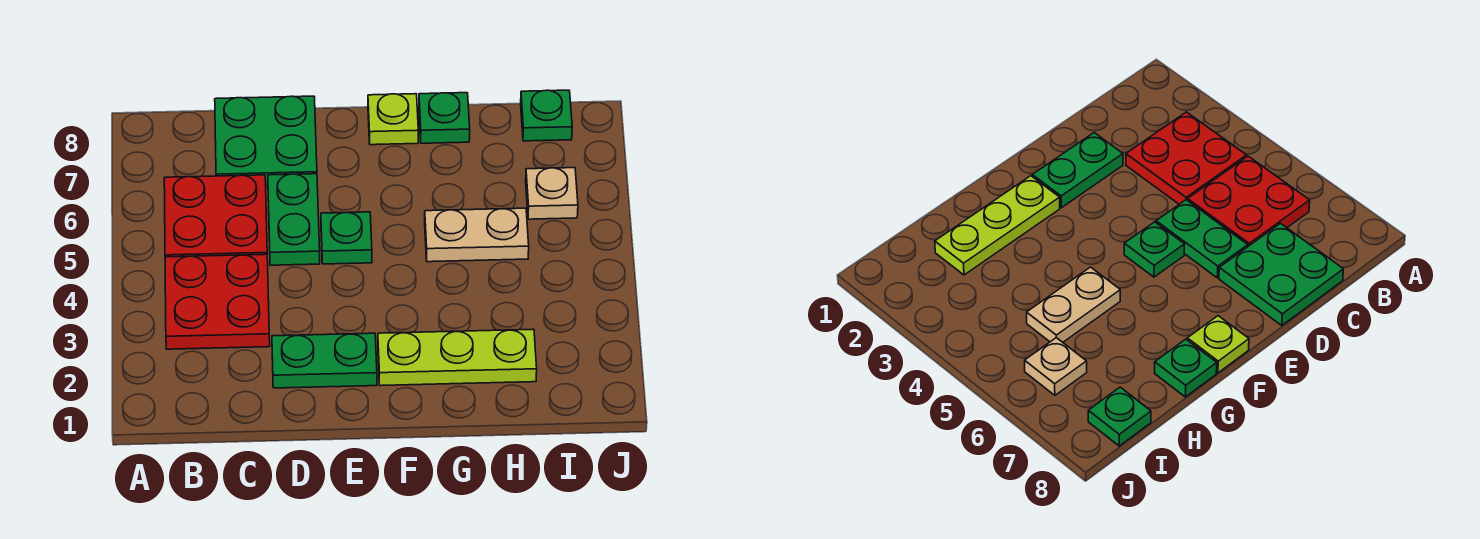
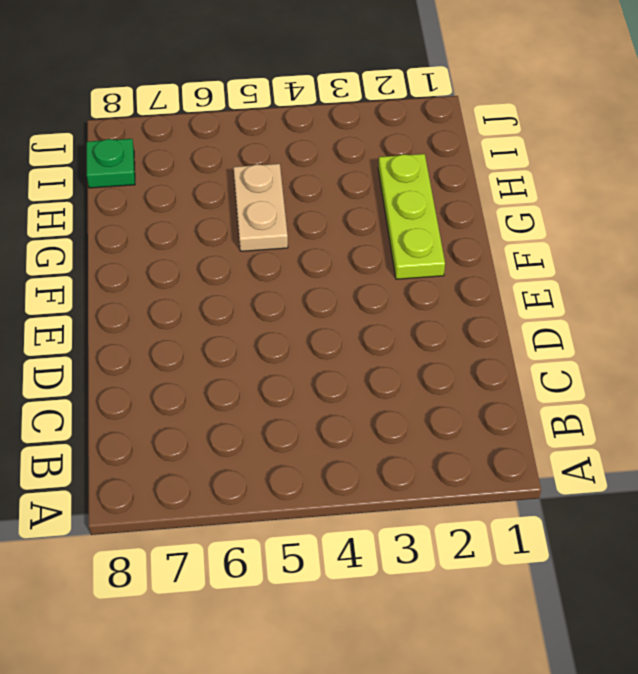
none -> red 2x2 plate [165,254,270,349]
none -> red 2x2 plate [164,175,267,257]
none -> green 2x2 plate [215,96,317,186]

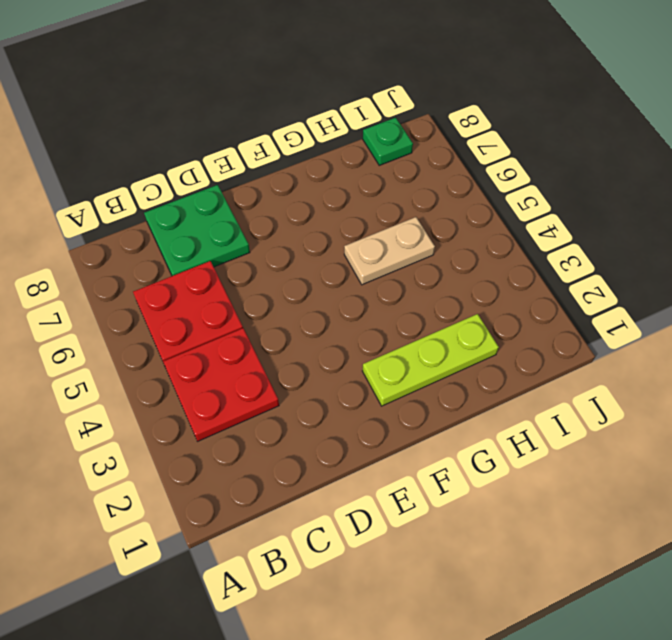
none -> green 1x2 plate [272,333,377,388]
none -> green 1x2 plate [268,174,320,265]
none -> green 1x1 plate [321,212,372,264]

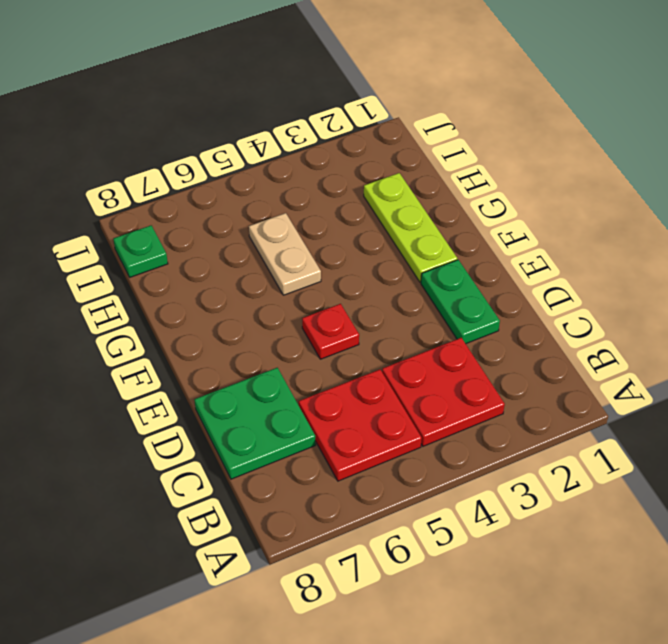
red 1x1 plate [302,304,359,359] -> green 1x1 plate [321,212,372,264]
none -> green 1x2 plate [268,174,320,265]
none -> lime 1x1 plate [368,94,418,145]
none -> green 1x1 plate [419,93,470,143]

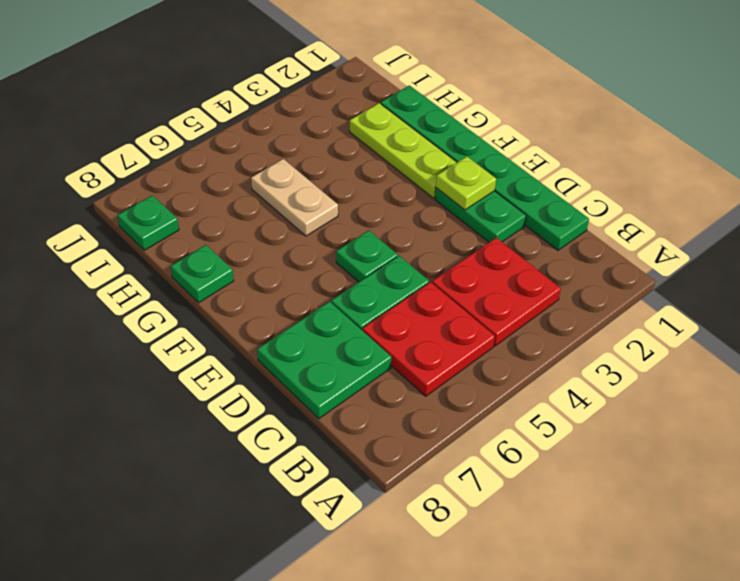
green 1x6 plate [381,85,589,250] -> none
lime 1x1 plate [436,157,496,210] -> lime 1x1 plate moved to [368,94,418,145]
none -> tan 1x1 plate [526,168,578,219]

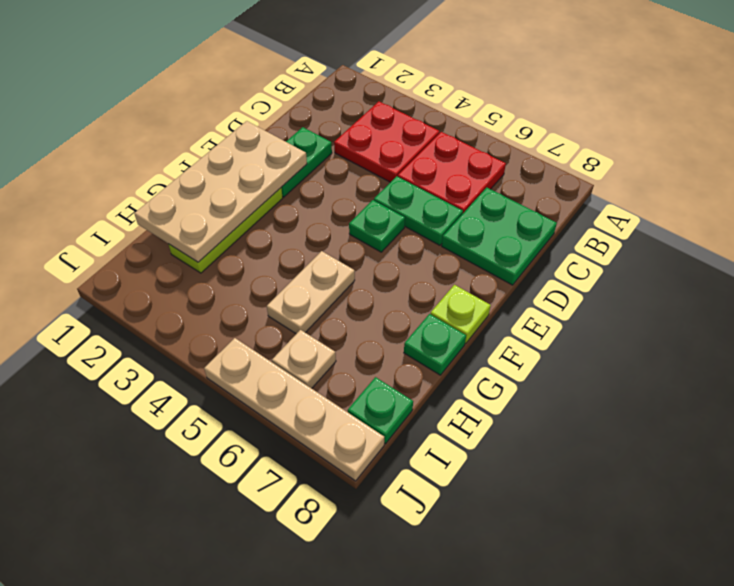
tan 2x4 plate [134,121,307,262] -> none
tan 1x4 plate [204,338,384,481] -> none

